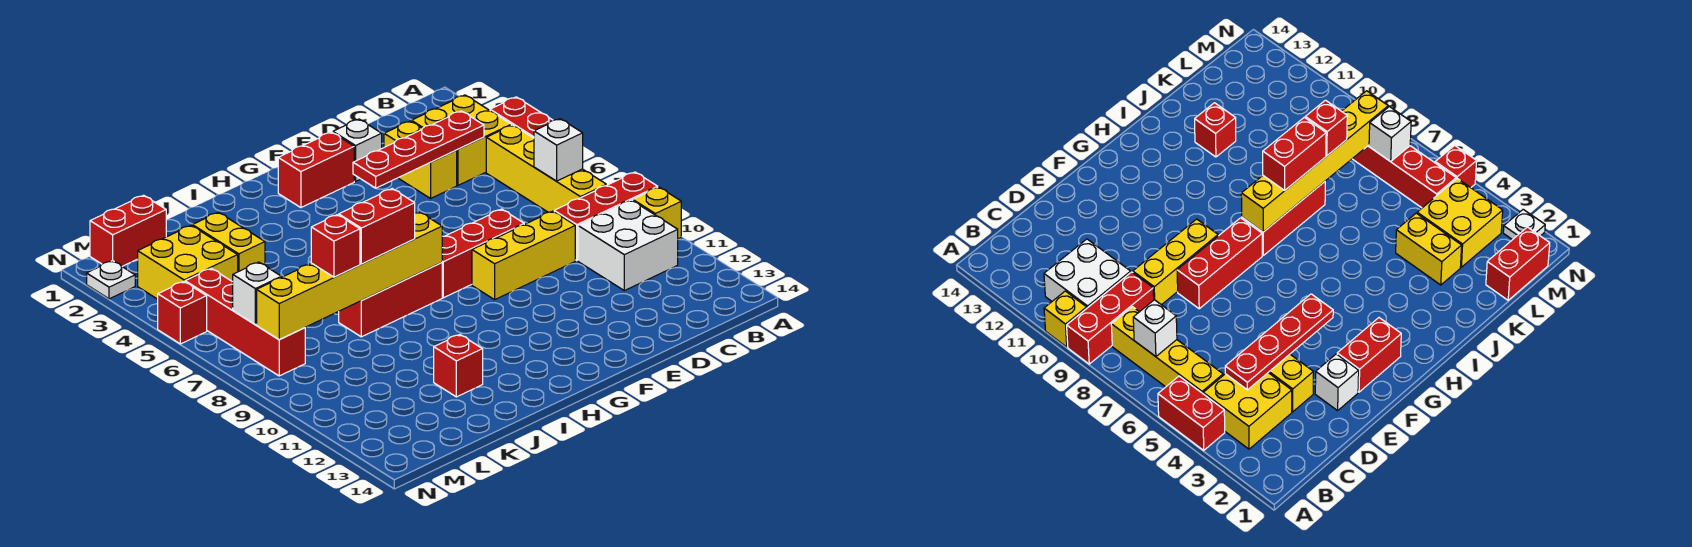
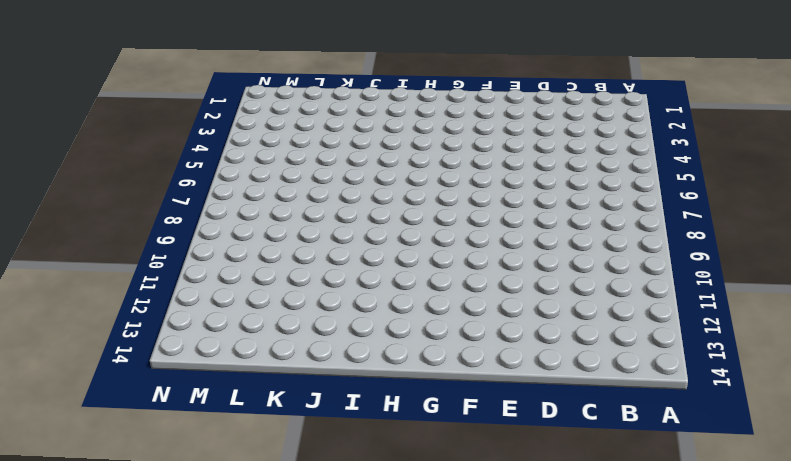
none -> red 1x2 brick [490,97,553,138]
none -> red 1x3 brick [554,172,658,260]
none -> yellow 1x1 brick [633,187,681,239]

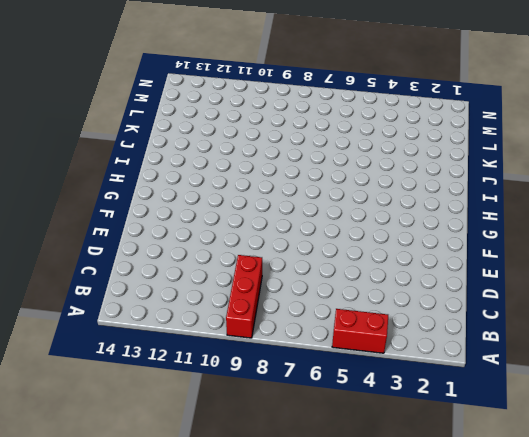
none -> yellow 1x1 brick [633,187,681,239]
none -> yellow 2x2 brick [412,95,511,185]
none -> yellow 1x4 brick [486,125,606,212]

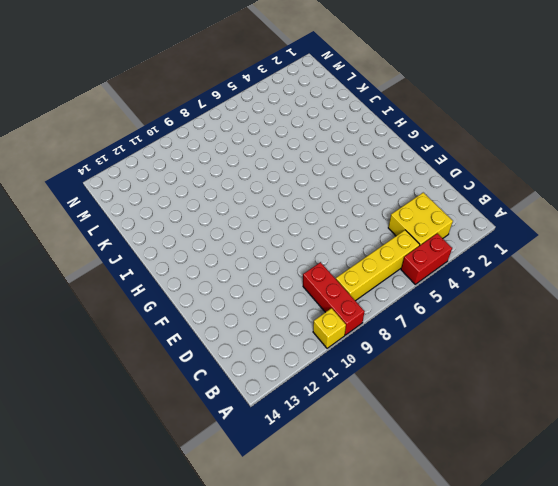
none -> white 2x2 brick [578,200,678,291]
none -> yellow 1x2 brick [384,121,457,198]
none -> yellow 1x3 brick [472,211,575,300]

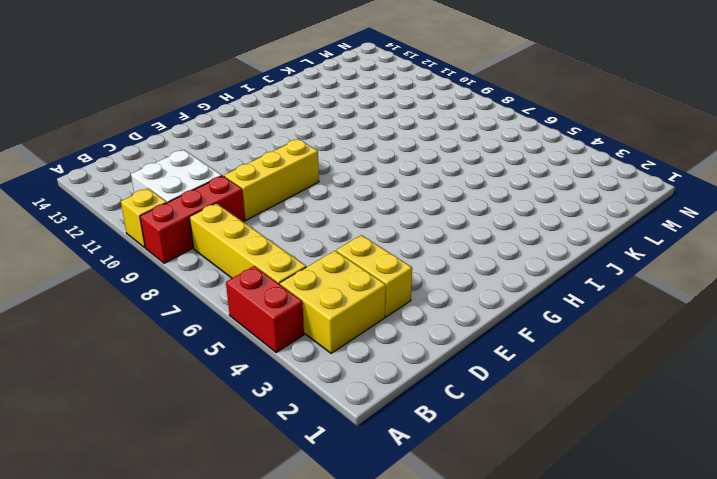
none -> white 1x1 brick [333,119,382,181]
none -> red 1x3 brick [442,209,524,298]
none -> red 1x2 brick [278,132,354,208]

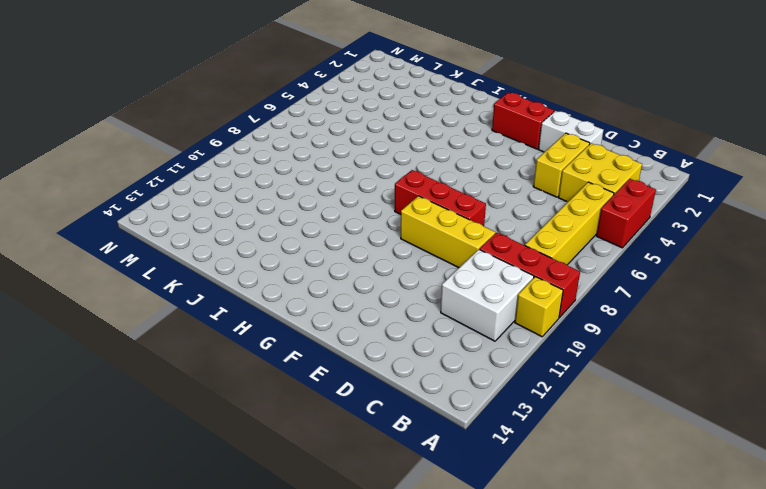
white 1x2 brick [538,111,604,152] -> white 1x1 brick [333,119,382,181]
none -> red 1x3 brick [339,263,442,337]
none -> red 1x1 brick [434,335,483,397]
none -> yellow 1x2 brick [192,212,265,272]

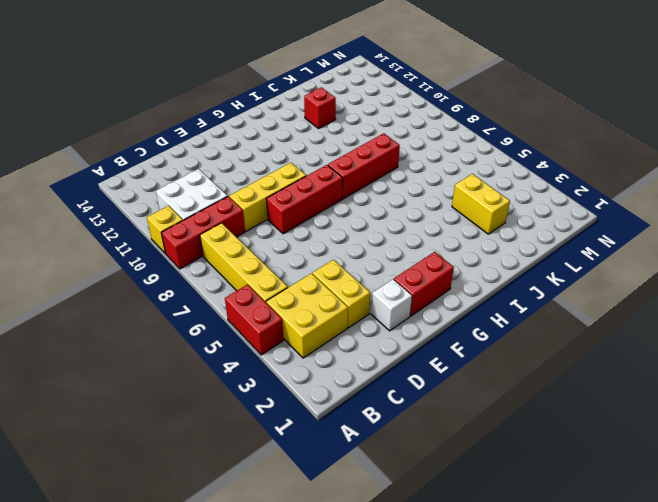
none -> red 1x2 brick [90,195,166,266]
none -> yellow 2x2 brick [138,225,238,299]
none -> red 1x4 brick [185,268,305,376]

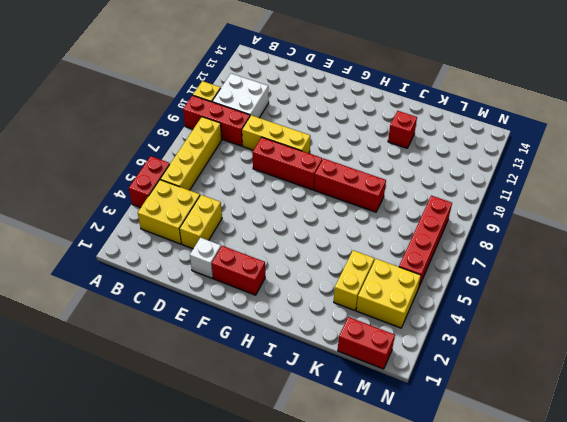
none -> white 1x1 plate [87,261,135,299]
none -> red 1x1 brick [158,282,207,344]
none -> white 1x1 brick [534,119,583,181]

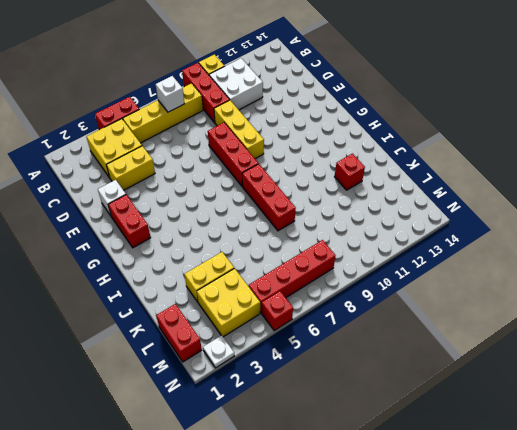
none -> red 1x4 plate [353,111,484,188]
none -> yellow 1x6 brick [257,212,442,340]
none -> white 1x1 brick [233,262,281,325]

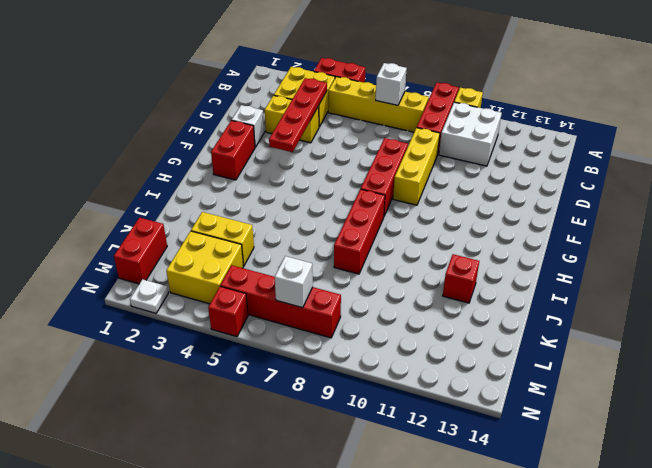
none -> yellow 1x6 brick [257,212,442,340]
none -> red 1x2 brick [339,189,415,264]
none -> red 1x1 brick [311,215,360,277]

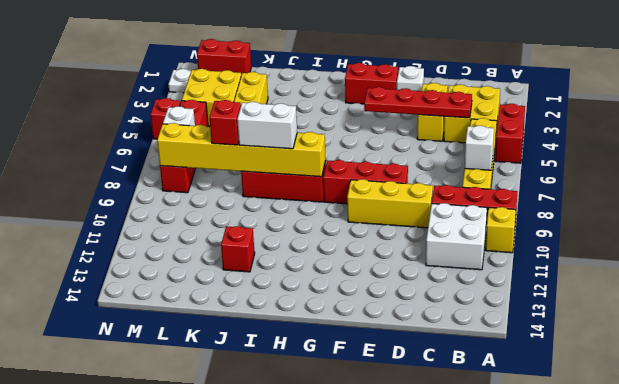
white 1x2 brick [237,102,297,149] -> red 1x2 brick [339,189,415,264]

